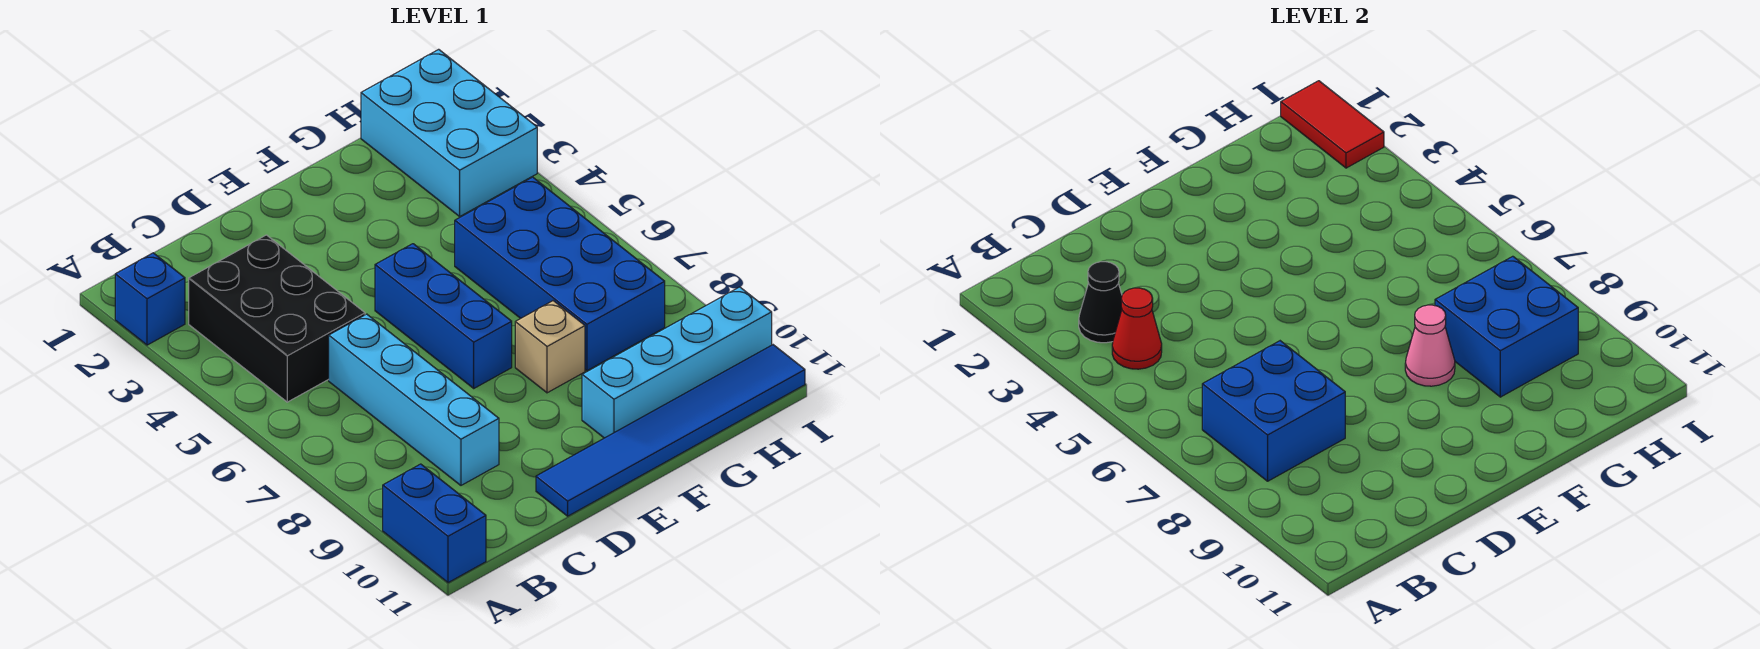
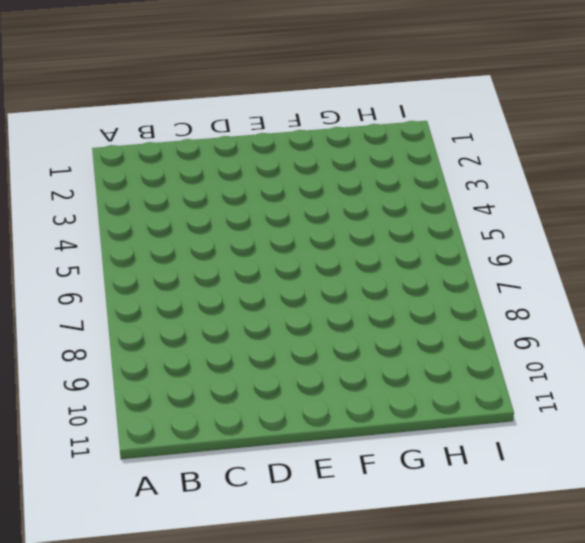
none -> blue 1x1 brick [115,253,185,345]
none -> blue 1x2 brick [383,464,486,583]
none -> black 2x3 brick [189,235,365,402]

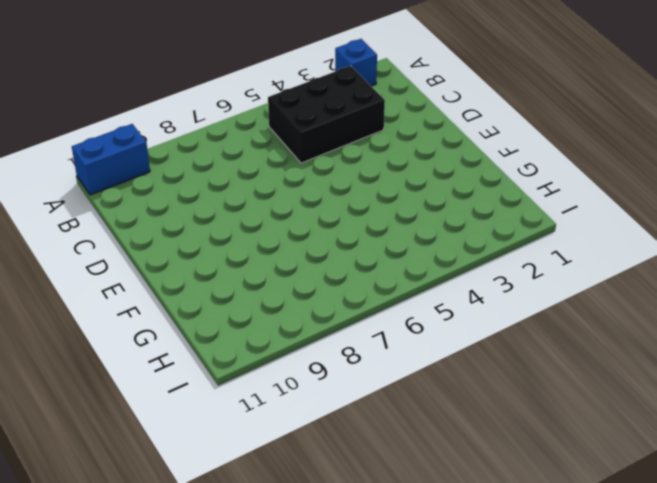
none -> cyan 1x4 brick [329,314,499,485]
none -> blue 1x6 tile [536,345,805,516]
none -> blue 1x3 brick [375,244,512,388]

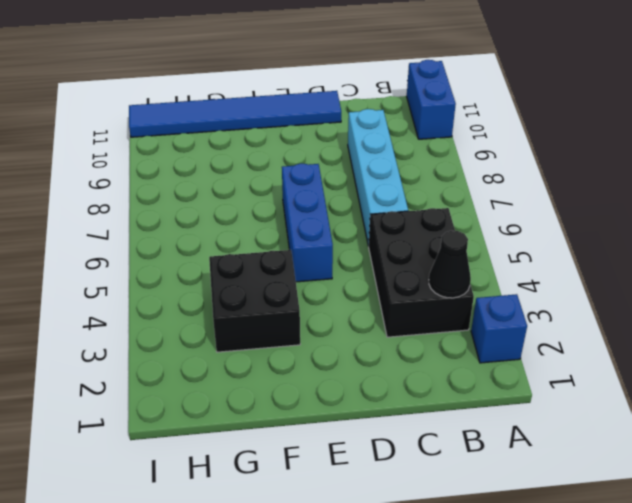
black 2x2 brick [209,250,300,352] -> none
none -> tan 1x1 brick [515,301,585,393]
none -> cyan 1x4 brick [582,287,772,438]
none -> blue 2x4 brick [455,177,665,371]

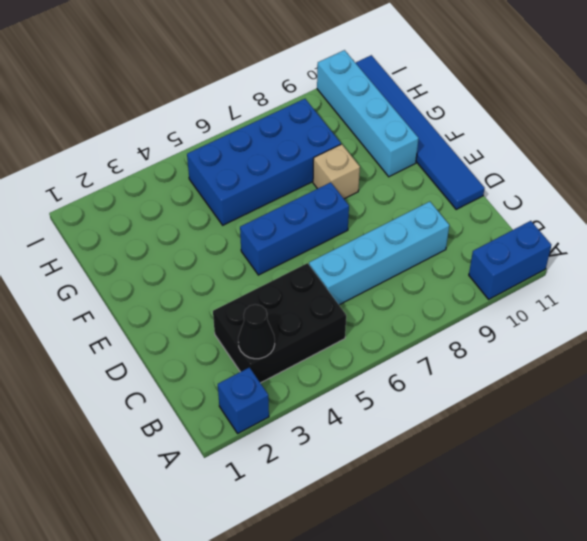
none -> cyan 2x3 brick [361,49,537,216]
none -> red 1x1 cone [1112,288,1162,369]
none -> blue 2x2 brick [1202,341,1345,481]

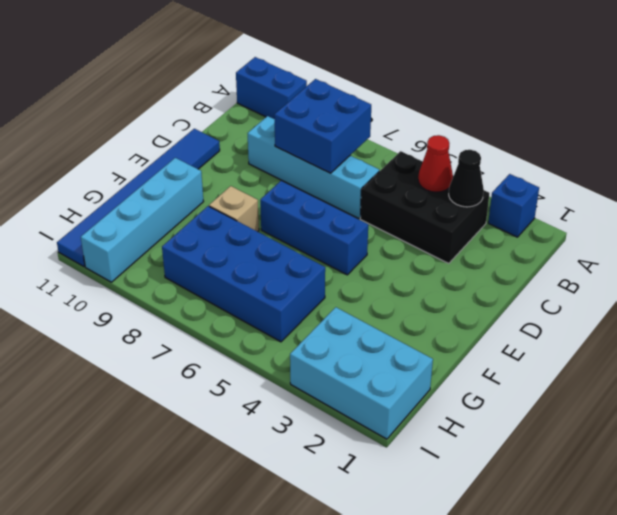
none -> pink 1x1 cone [1405,305,1455,386]
none -> blue 2x2 brick [1435,256,1578,397]
none -> red 1x2 tile [1281,81,1384,168]

